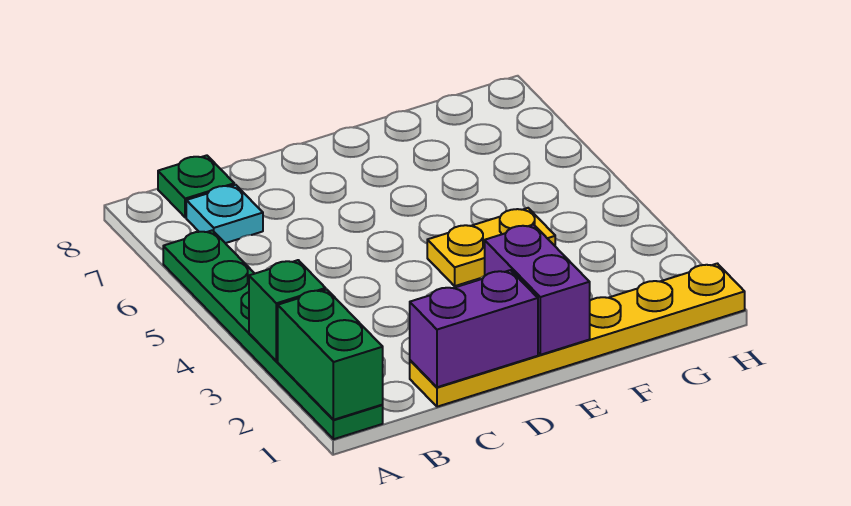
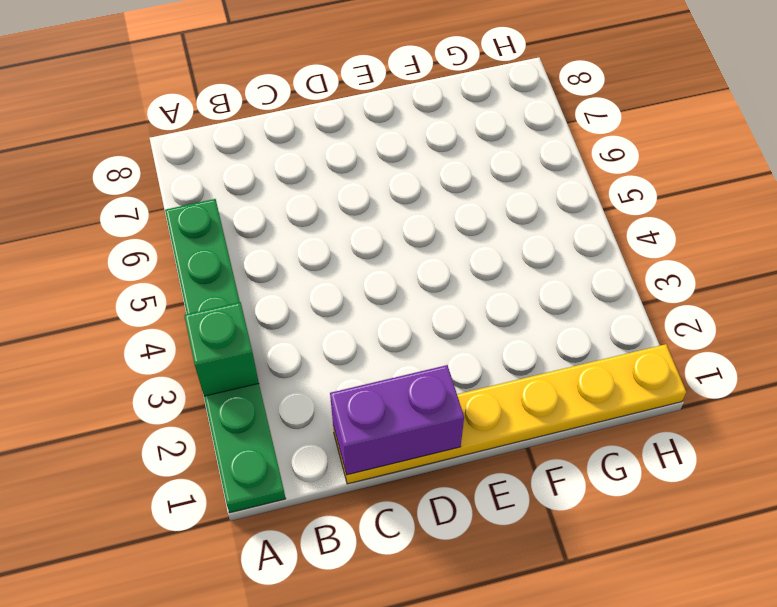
none -> cyan 1x1 plate [186,185,263,243]
none -> green 1x1 plate [158,155,234,217]

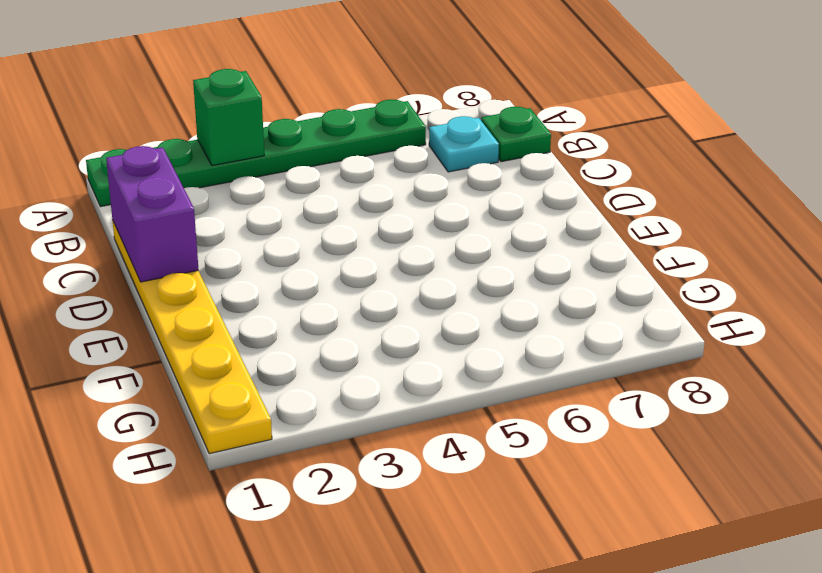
none -> yellow 1x2 plate [427,208,555,286]
none -> green 1x2 brick [278,290,383,420]

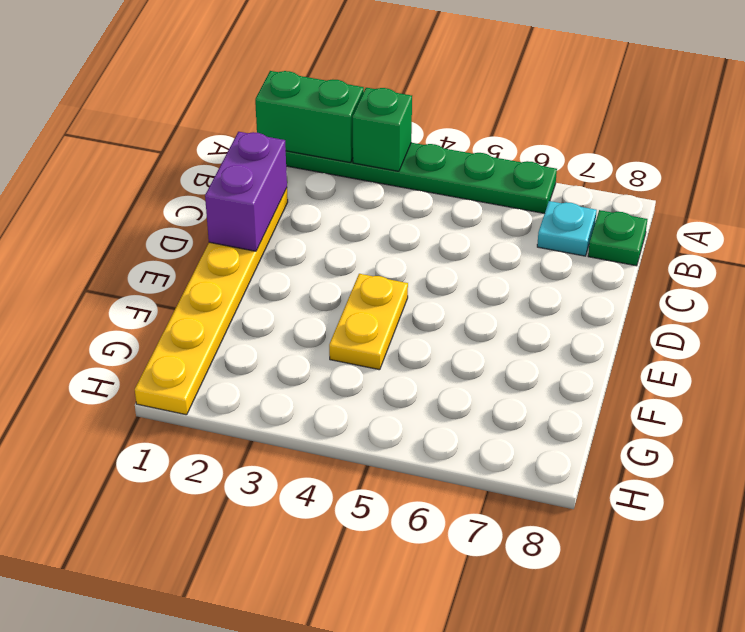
none -> purple 1x2 brick [485,225,590,355]

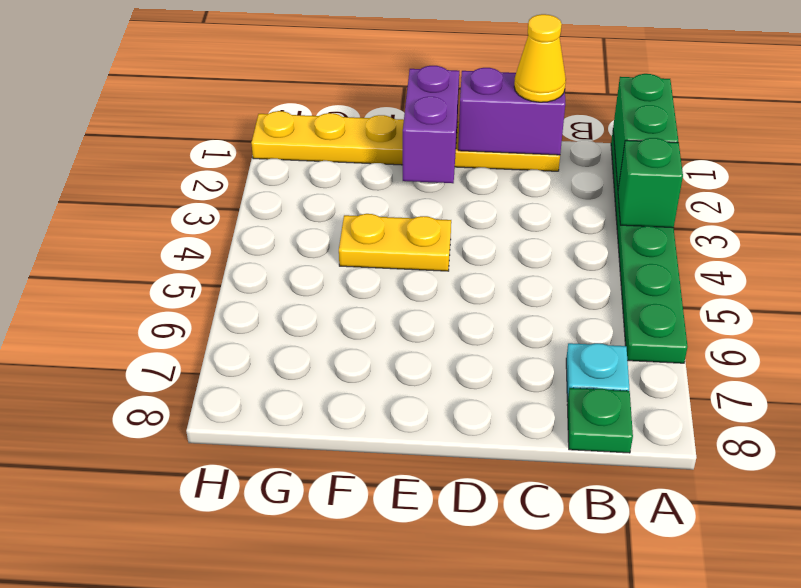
yellow 1x1 cone [514,14,566,102] -> none

